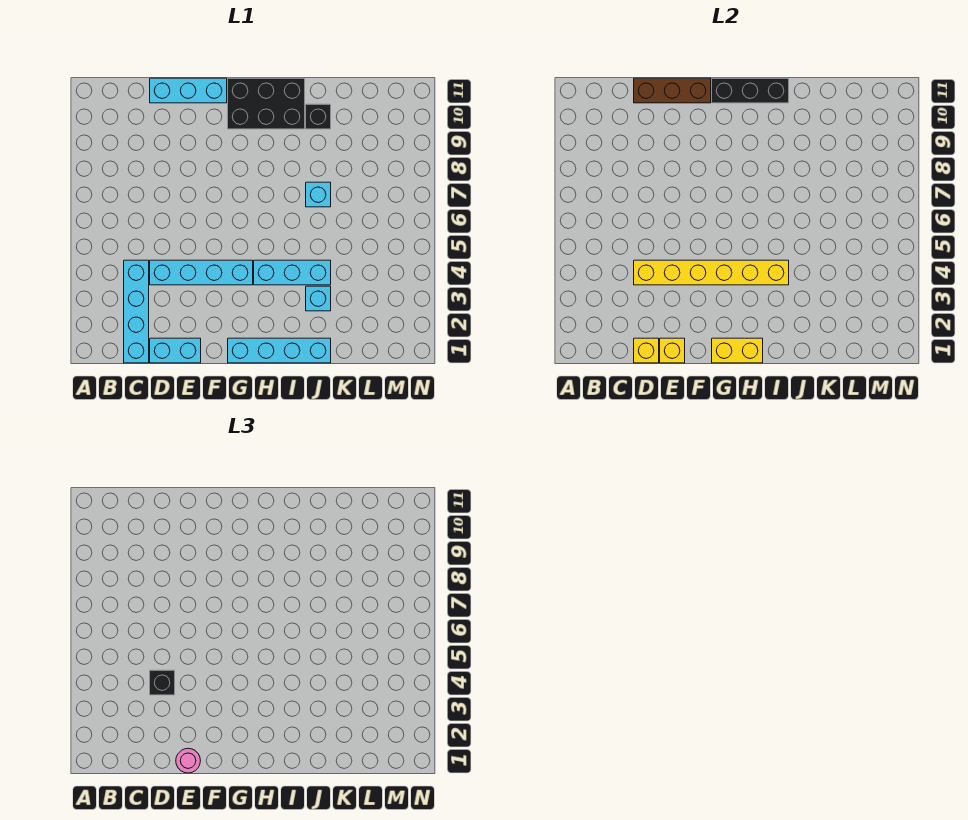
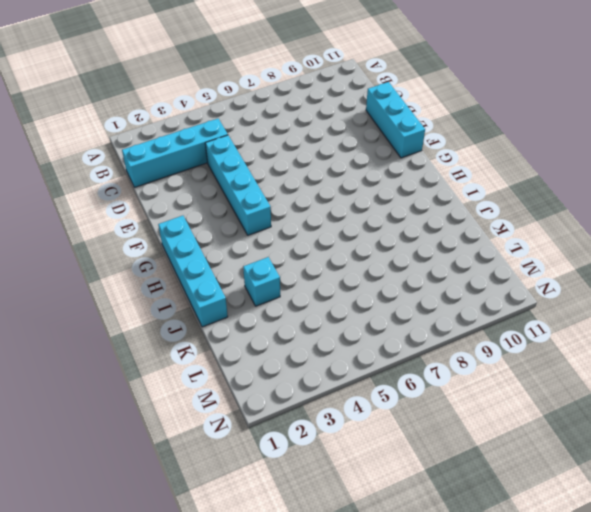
none -> cyan 1x2 brick [150,338,201,363]
none -> black 2x3 brick [228,78,305,129]
none -> cyan 1x3 brick [254,260,331,285]

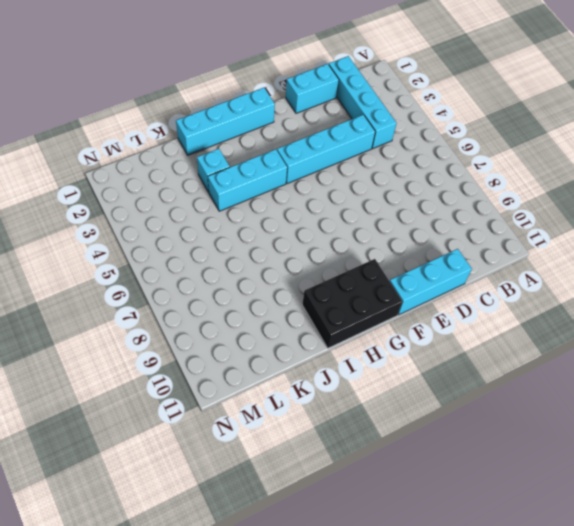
none -> cyan 1x1 brick [306,182,331,207]
none -> black 1x1 brick [306,104,331,129]
none -> yellow 1x1 brick [634,338,659,363]

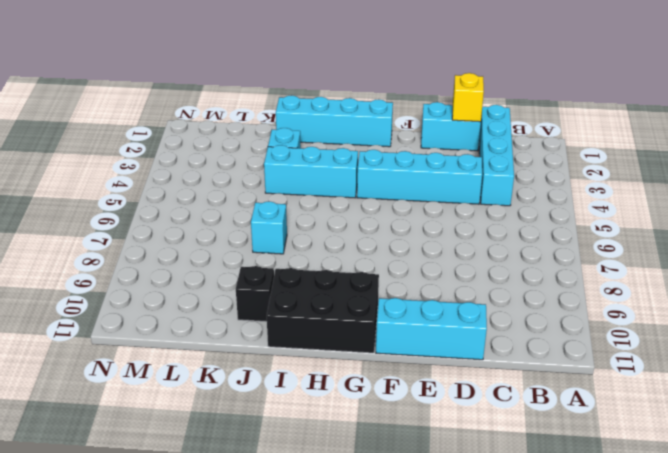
none -> yellow 1x6 brick [634,260,789,285]
none -> brown 1x3 brick [634,78,711,103]
none -> yellow 1x1 brick [660,338,685,363]

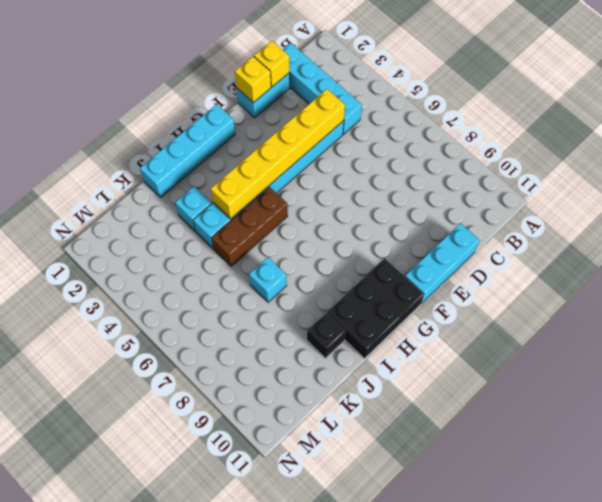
brown 1x3 brick [212,187,288,266] -> brown 1x3 brick moved to [634,78,711,103]
none -> yellow 1x2 brick [712,338,763,363]
none -> black 1x3 brick [712,78,789,103]
none -> black 1x1 brick [150,670,175,695]

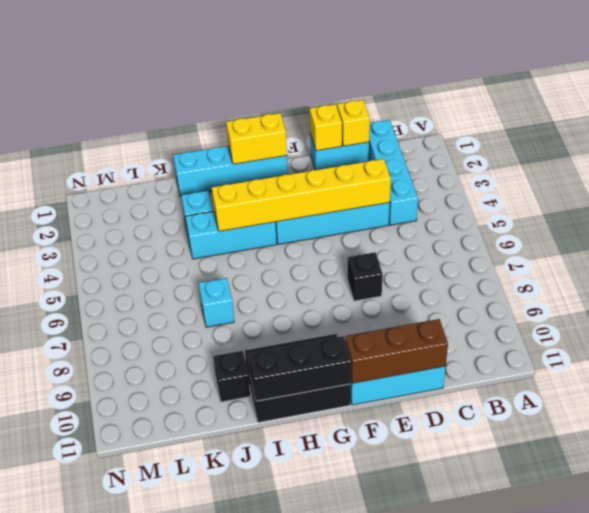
black 1x1 brick [347,252,383,301] -> black 1x1 brick moved to [150,670,175,695]
none -> pink 1x1 round brick [176,748,200,773]

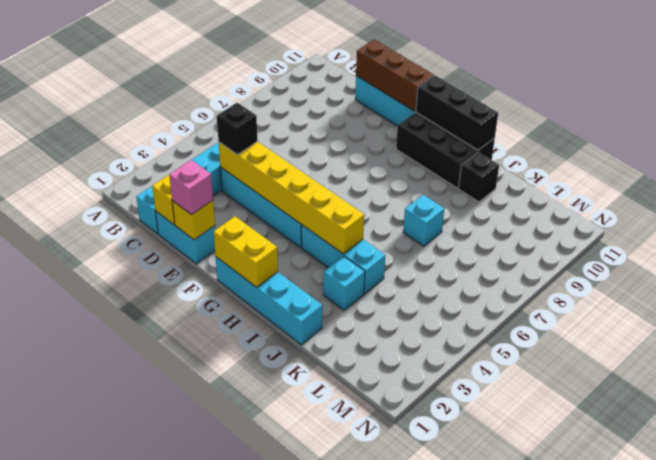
pink 1x1 brick [169,160,213,215] -> pink 1x1 round brick [176,748,200,773]

